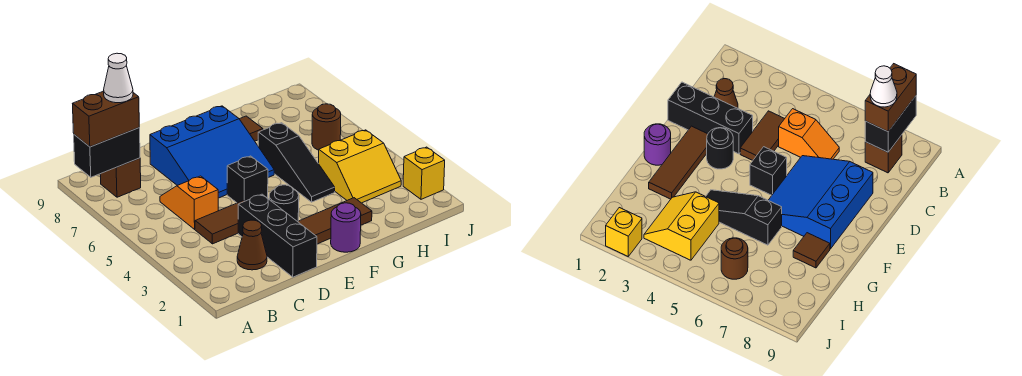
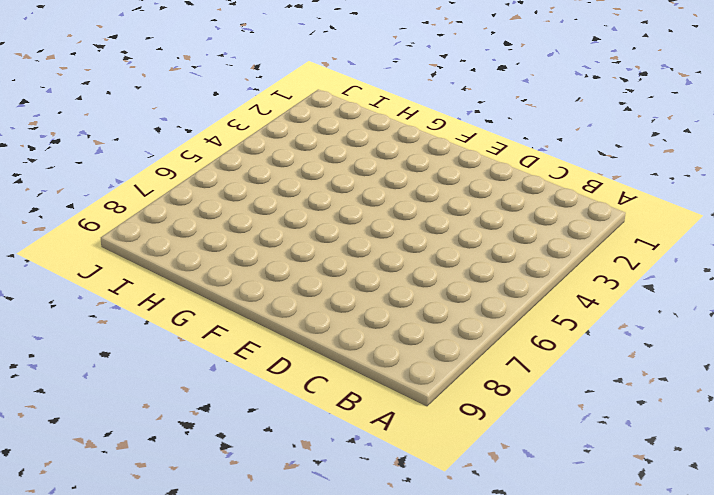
none -> brown 1x1 brick [100,158,141,197]
none -> brown 1x1 cone [237,220,267,270]
none -> brown 1x2 tile [195,200,245,244]

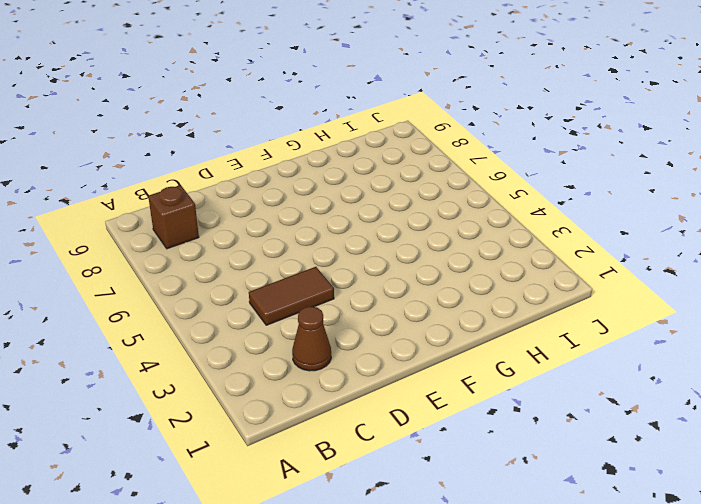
none -> orange 1x2 slope [160,176,218,229]
none -> black 1x3 brick [238,194,317,277]
none -> blue 3x3 slope [150,106,274,198]

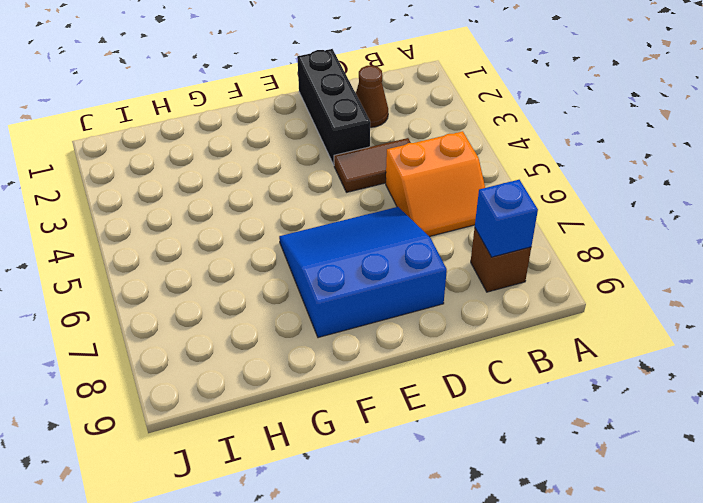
orange 2x2 slope [386,131,485,237] -> orange 1x2 slope [160,176,218,229]
blue 1x1 brick [475,180,538,257] -> black 1x2 brick [74,128,140,177]
none -> brown 1x3 tile [298,198,372,244]
none -> black 1x1 round brick [269,185,299,222]
none -> black 1x1 brick [227,156,268,203]

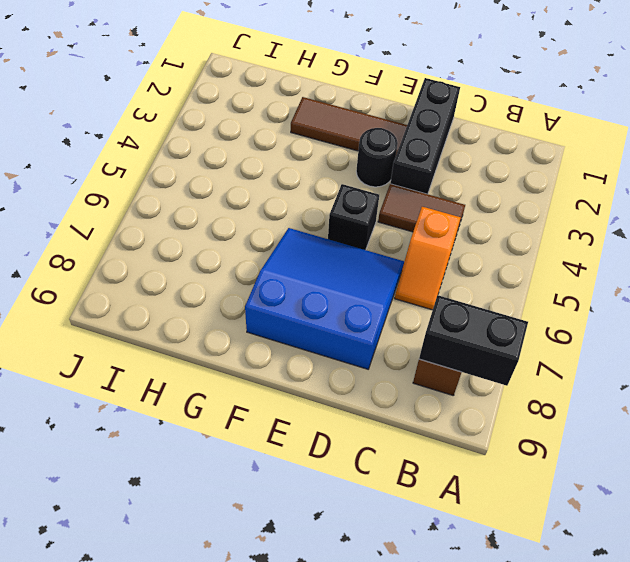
none -> brown 1x1 cone [237,220,267,270]
none -> purple 1x1 round brick [331,203,361,252]
none -> black 1x3 slope [258,123,335,202]

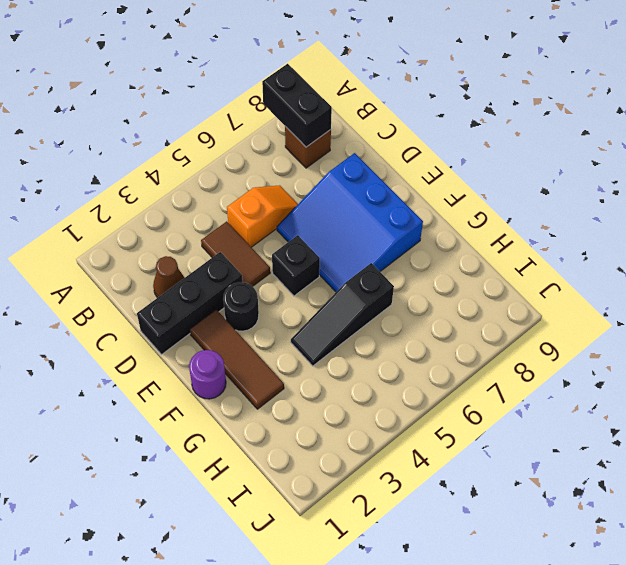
none -> brown 1x1 tile [240,116,263,141]
none -> yellow 2x2 slope [319,130,401,203]
none -> brown 1x1 round brick [312,104,341,150]

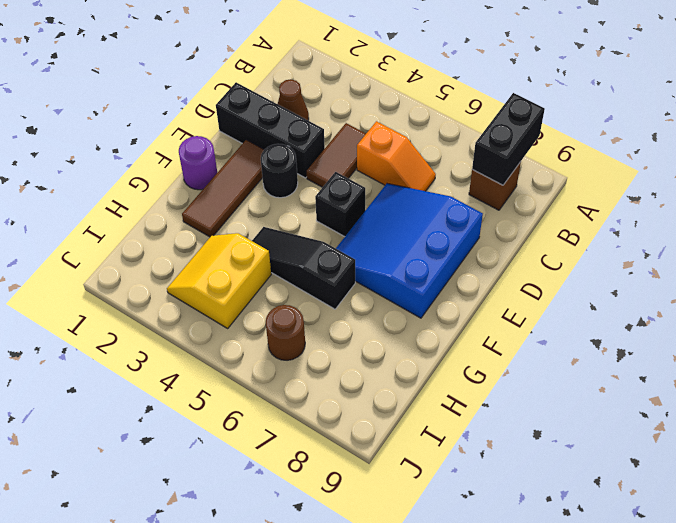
none -> brown 1x1 tile [240,116,263,141]
none -> yellow 1x1 brick [403,147,445,199]
none -> brown 1x2 brick [73,91,139,147]

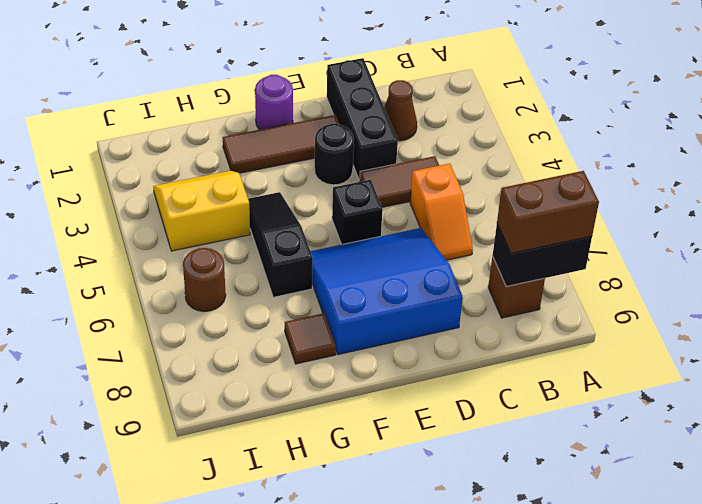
none -> yellow 1x1 brick [403,147,445,199]
none -> white 1x1 cone [104,53,133,103]

